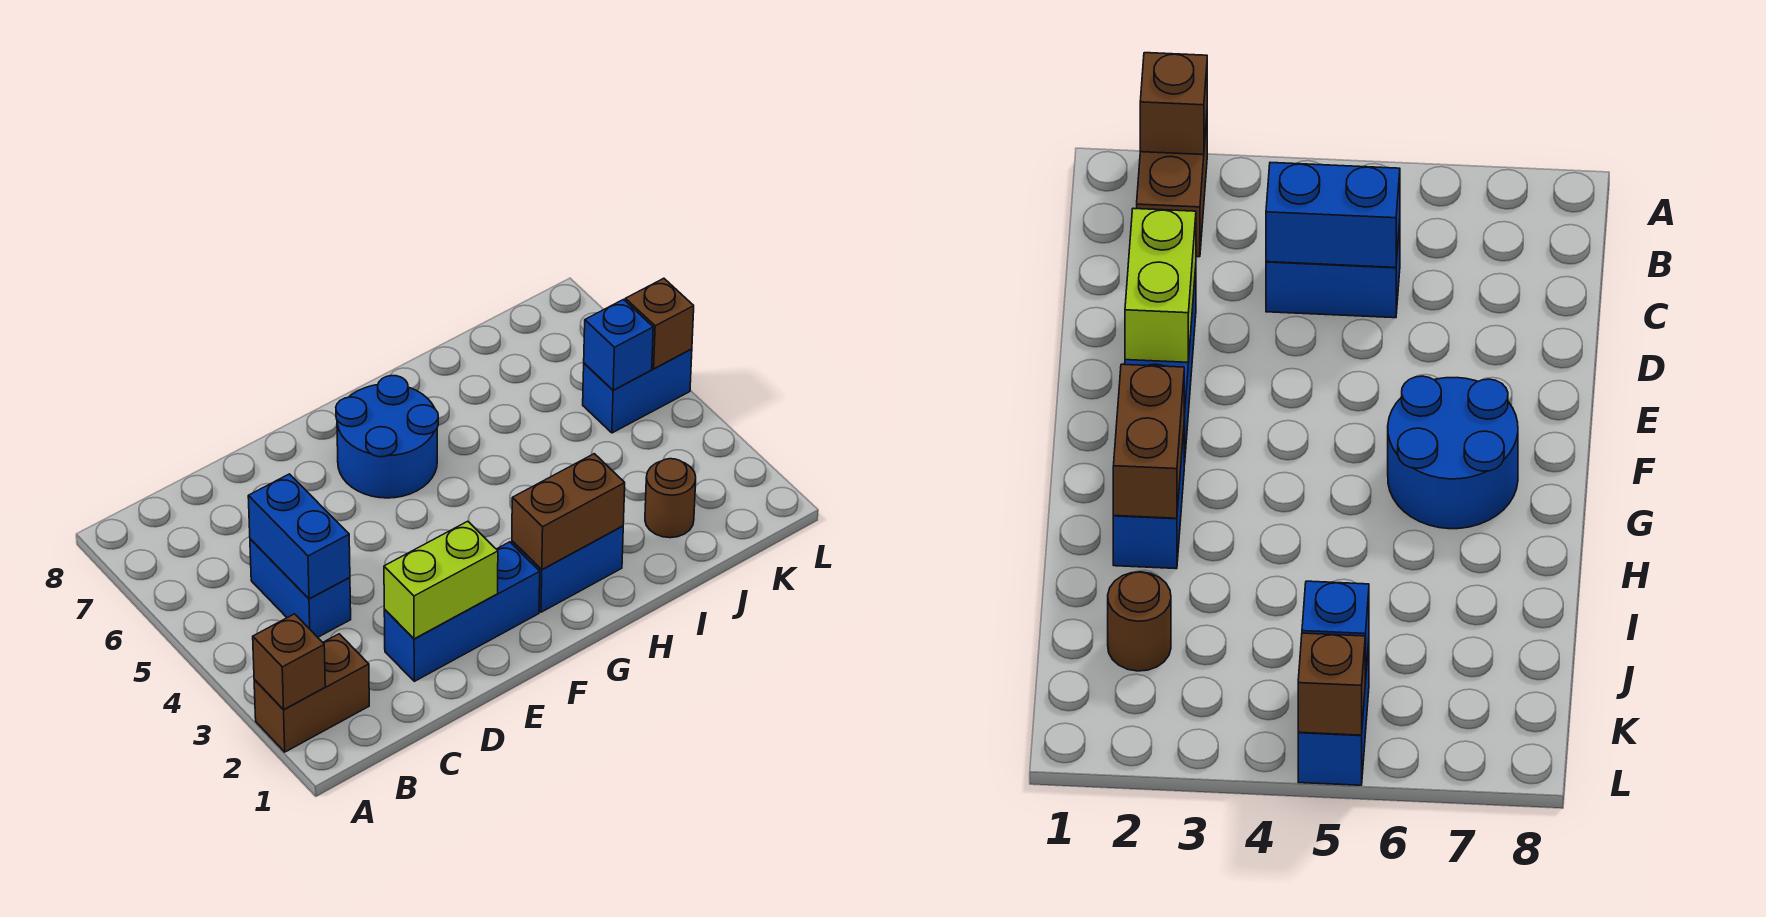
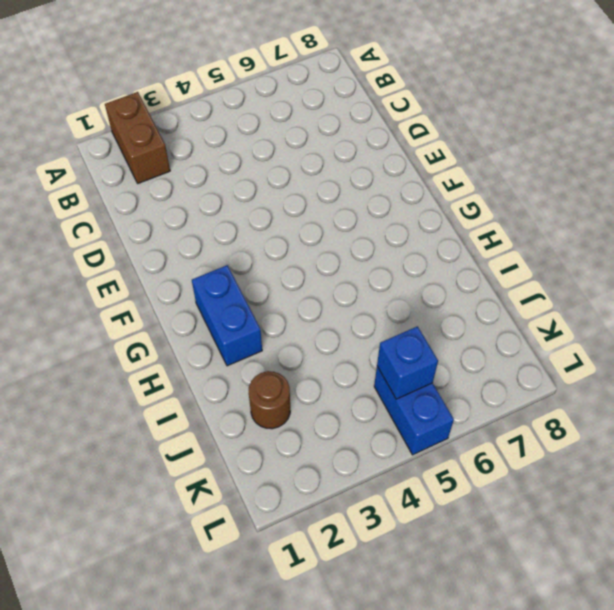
none -> blue 1x2 brick [250,539,351,637]
none -> blue 1x3 brick [384,542,540,681]
none -> blue 2x2 round brick [336,376,438,498]

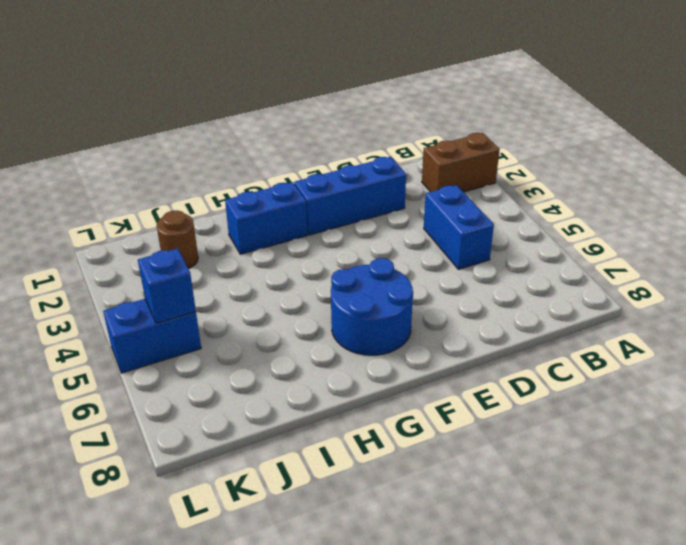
none -> brown 1x1 brick [253,614,325,710]
none -> blue 1x2 brick [248,474,350,599]
none -> lime 1x2 brick [384,521,498,639]

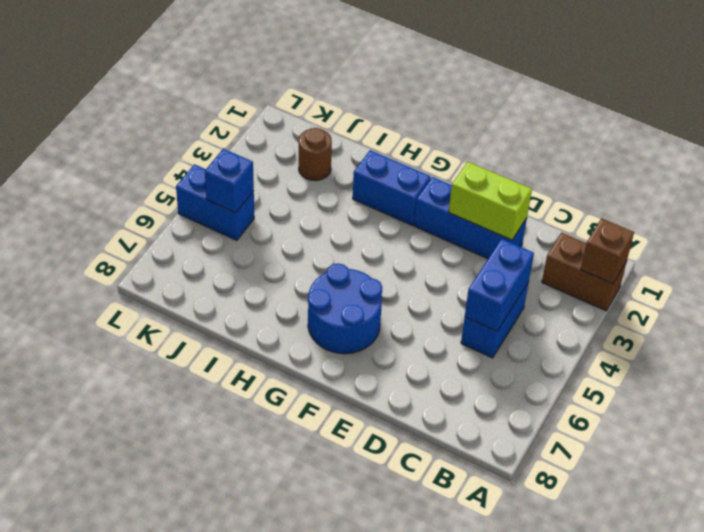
none -> brown 1x2 brick [512,454,625,569]
none -> brown 1x1 brick [625,278,694,369]

